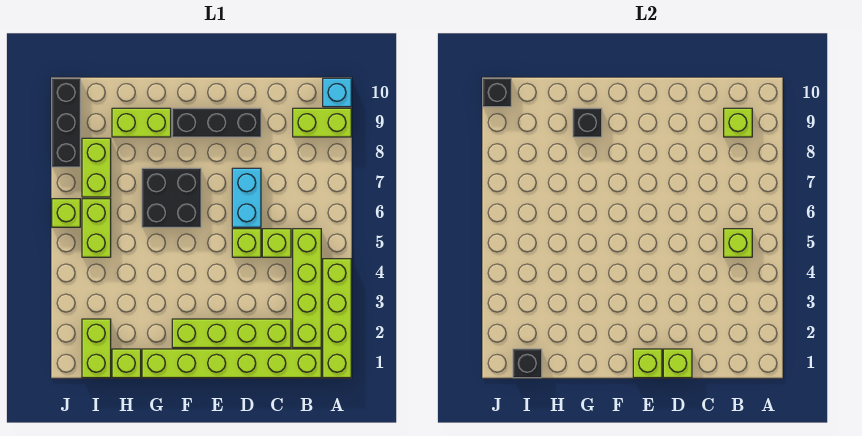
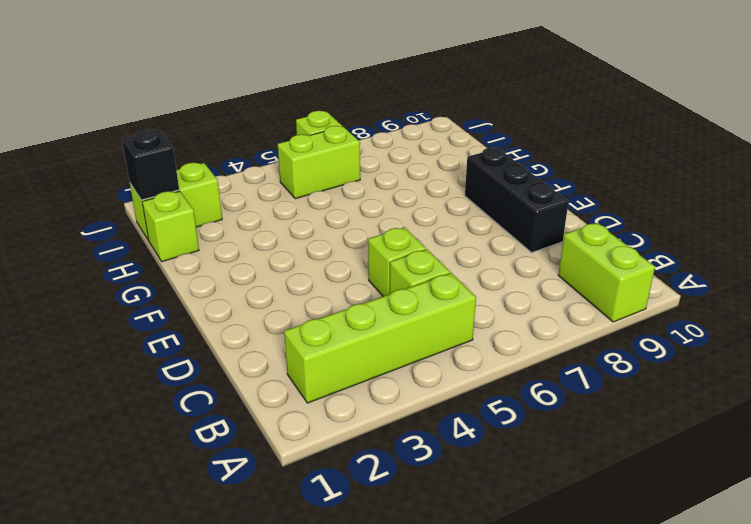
none -> lime 1x4 brick [323,259,351,378]
none -> cyan 1x1 brick [323,78,351,107]
none -> lime 1x6 brick [142,349,321,378]

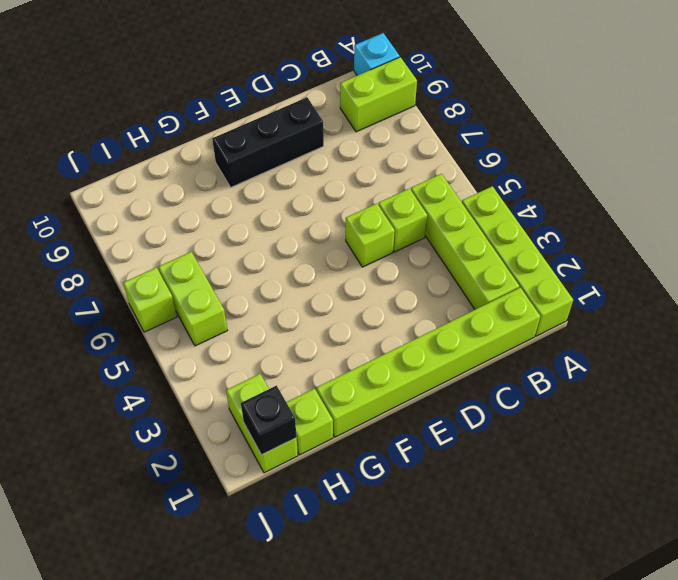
none -> lime 1x4 brick [172,319,291,348]
none -> cyan 1x2 brick [232,168,261,227]
none -> black 2x2 brick [142,168,201,227]

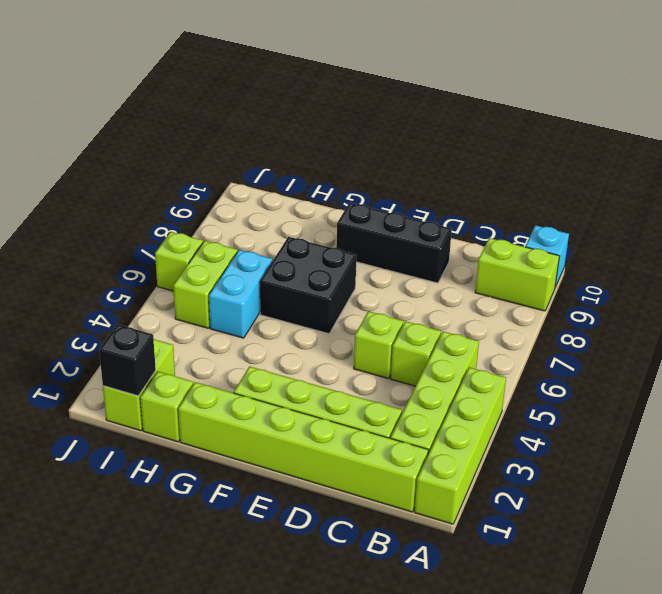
cyan 1x2 brick [209,250,272,338] -> cyan 1x2 brick moved to [232,168,261,227]
none -> lime 1x2 brick [112,108,171,137]
none -> lime 1x2 brick [82,138,111,197]
none -> black 1x3 brick [52,78,80,167]

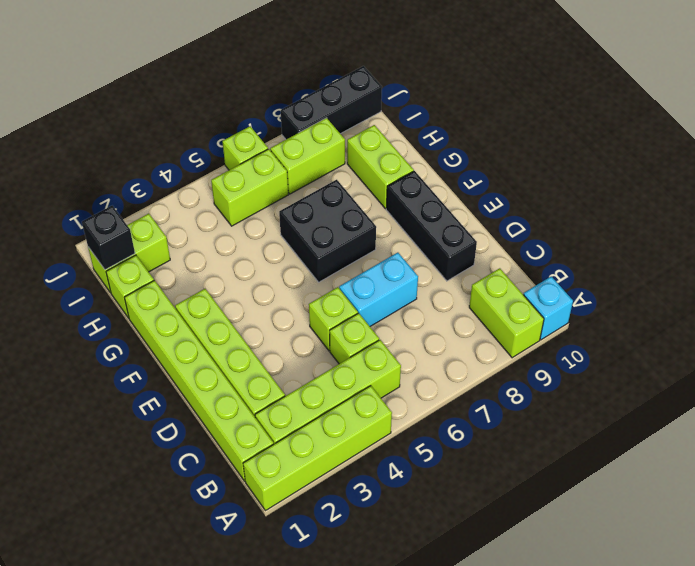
none -> lime 1x1 brick [724,229,752,257]
none -> lime 1x1 brick [724,108,752,137]
none -> lime 1x1 brick [663,349,692,378]

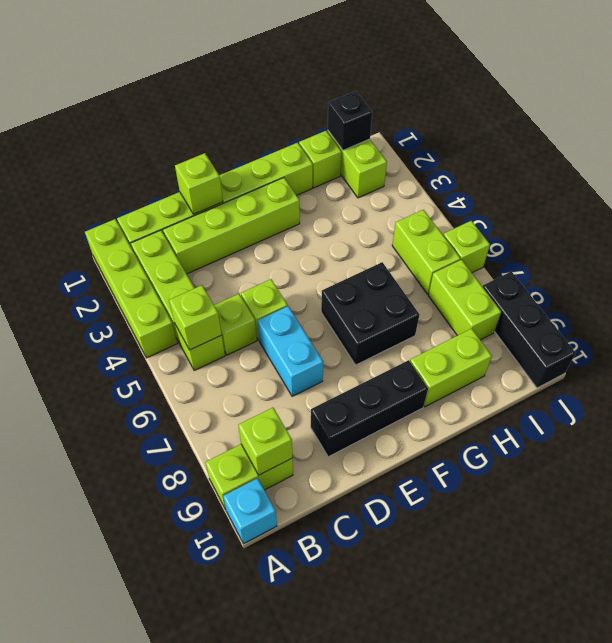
none -> lime 1x1 brick [633,349,662,378]
none -> black 1x1 brick [573,108,602,137]
none -> black 1x1 brick [483,78,511,107]

